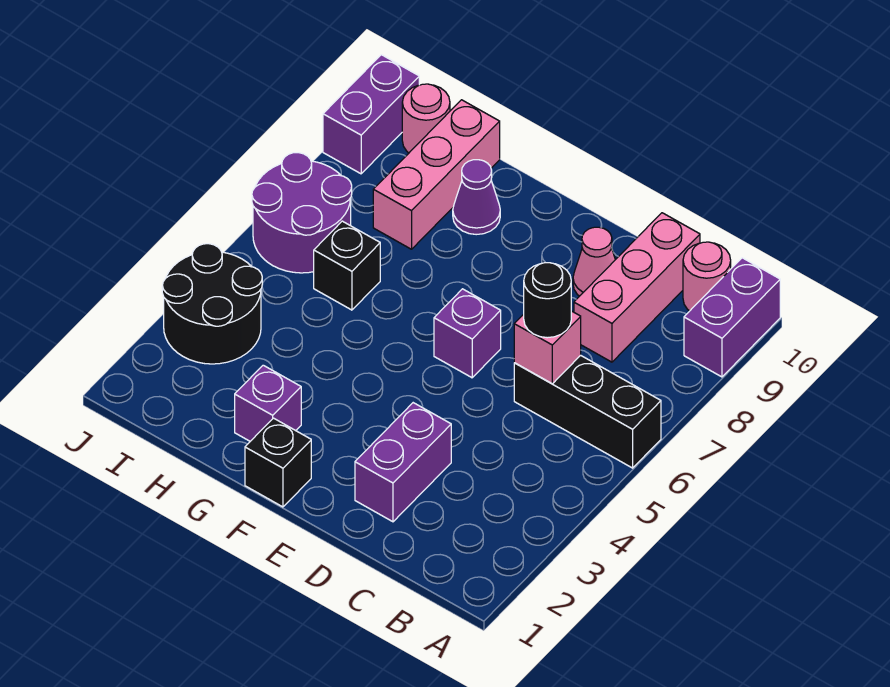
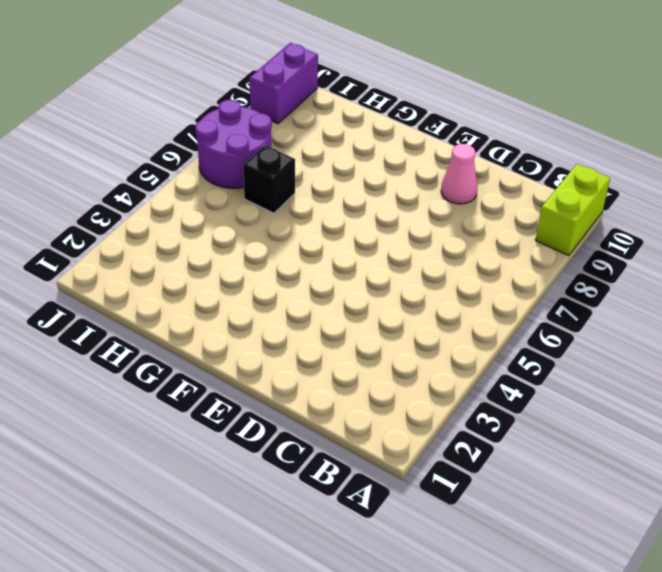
lime 1x2 brick [536,164,610,256] -> purple 1x2 brick [684,258,780,377]
none -> black 1x3 brick [514,355,661,468]
none -> pink 1x1 round brick [683,242,731,311]
none -> pink 1x3 brick [574,213,700,362]

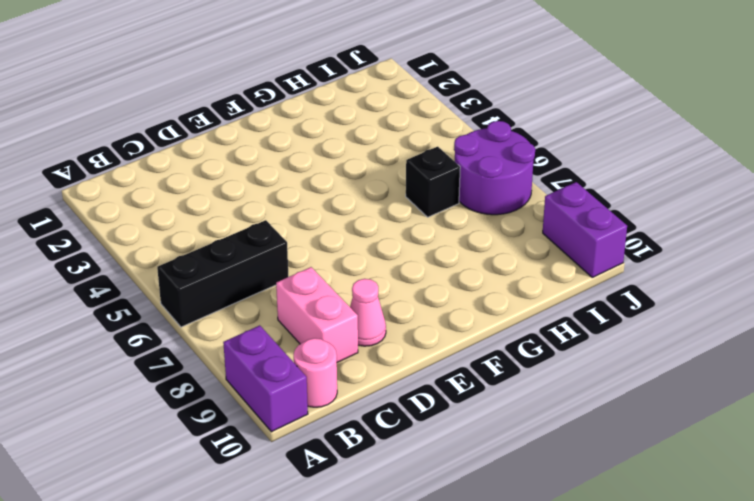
pink 1x2 brick [276,267,358,362] -> pink 1x3 brick [574,213,700,362]
none -> purple 1x2 brick [355,403,451,522]
none -> purple 1x1 brick [434,289,501,378]
none -> black 1x1 brick [245,418,311,507]

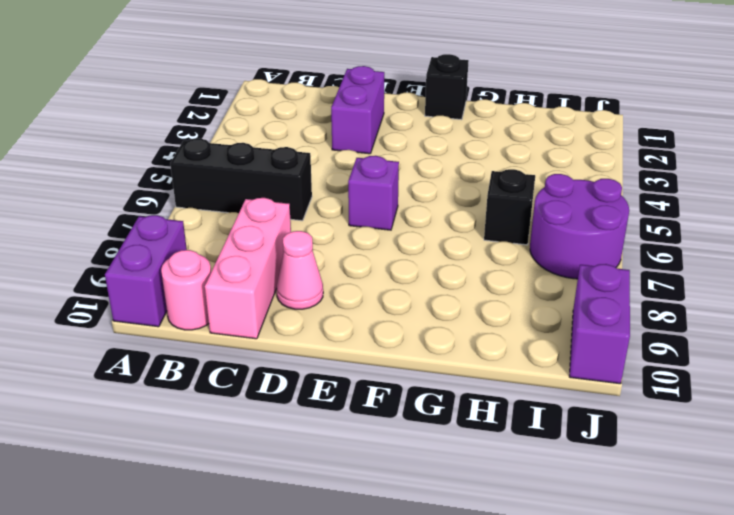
none -> purple 1x1 brick [235,365,301,441]
none -> purple 1x1 cone [453,160,500,235]
none -> pink 1x3 brick [373,100,500,249]

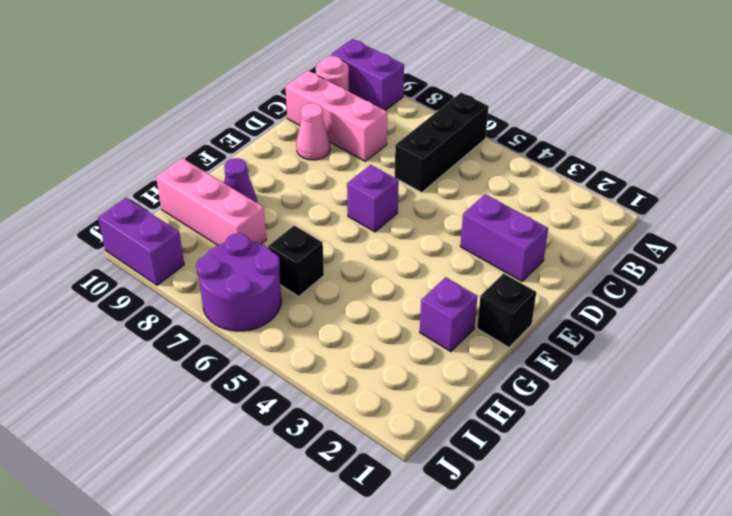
none -> black 2x2 round brick [162,244,262,364]
none -> pink 1x1 round brick [402,84,450,153]
none -> pink 1x1 brick [514,311,581,384]

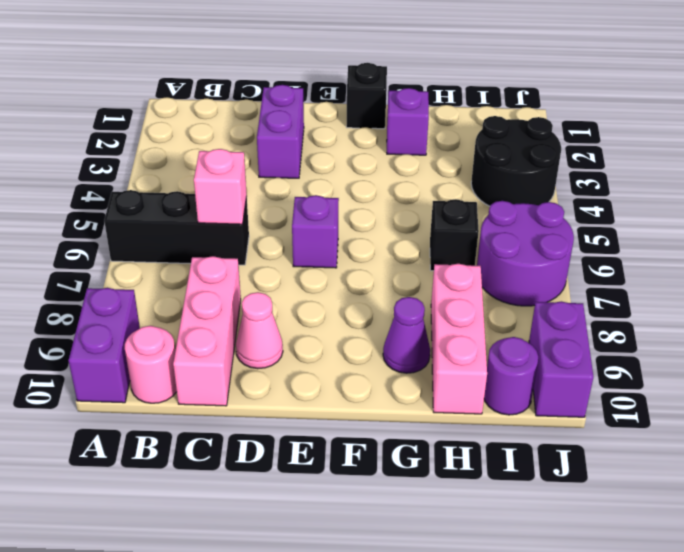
purple 1x1 round brick [484,337,538,415] -> pink 1x1 round brick [402,84,450,153]
none -> black 1x1 round brick [524,263,571,338]

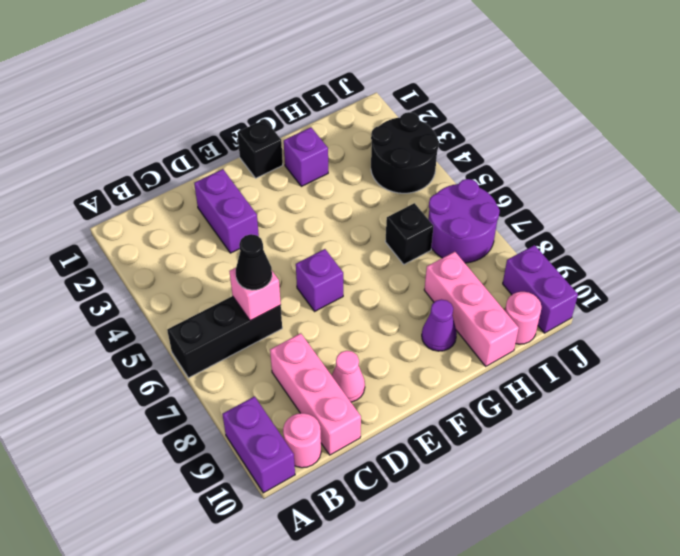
black 1x1 cone [236,234,272,290] -> black 1x1 round brick [524,263,571,338]

